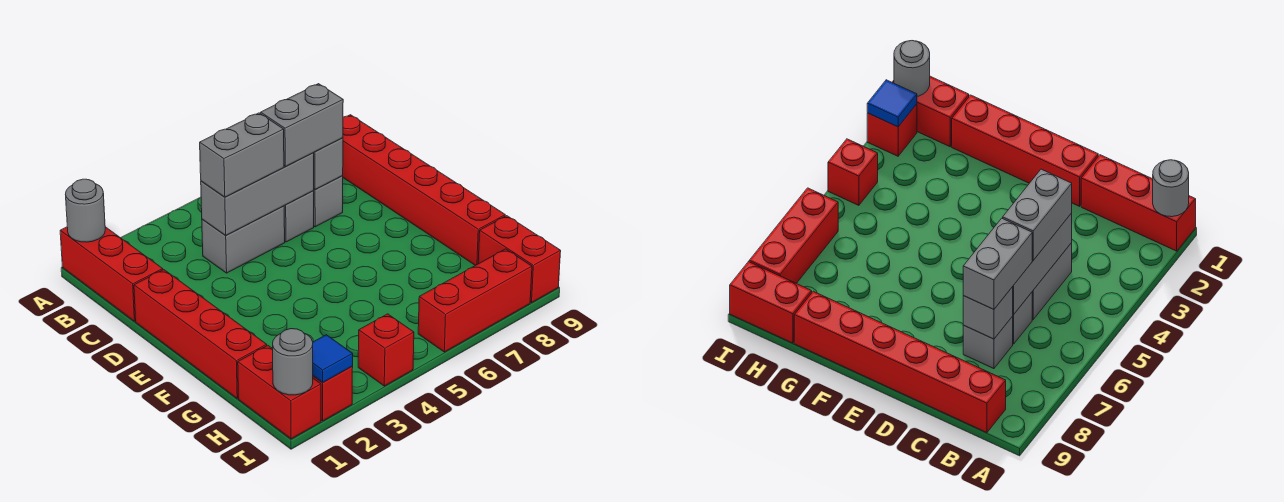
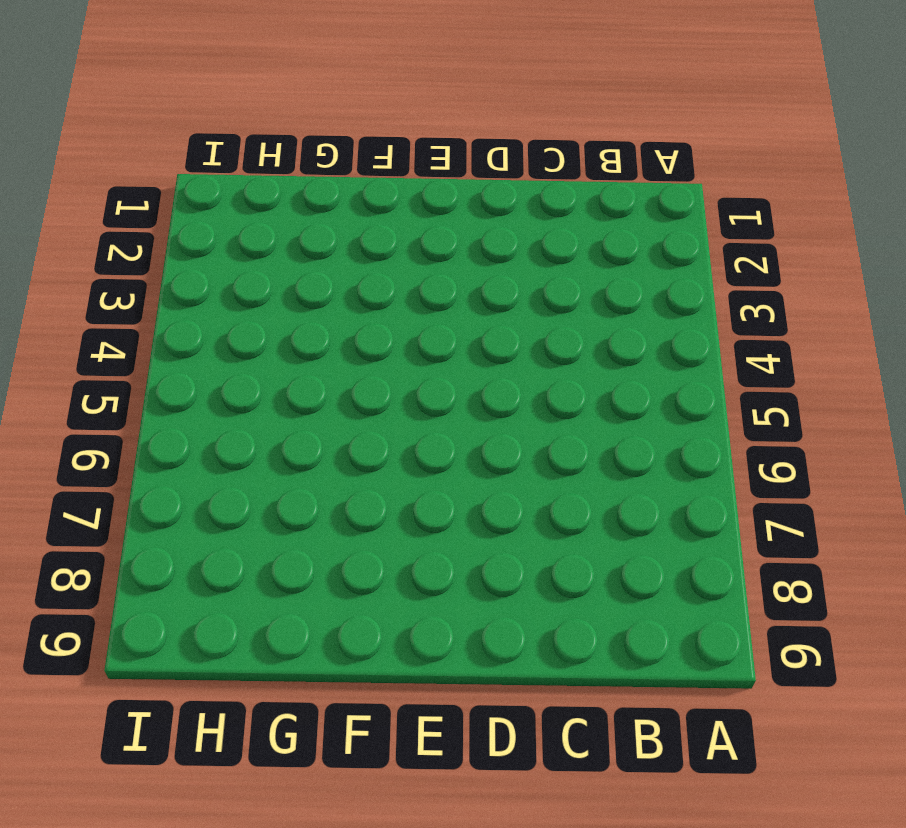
none -> red 1x3 brick [60,227,163,321]
none -> red 1x6 brick [343,115,505,265]
none -> grey 1x2 brick [202,206,285,273]

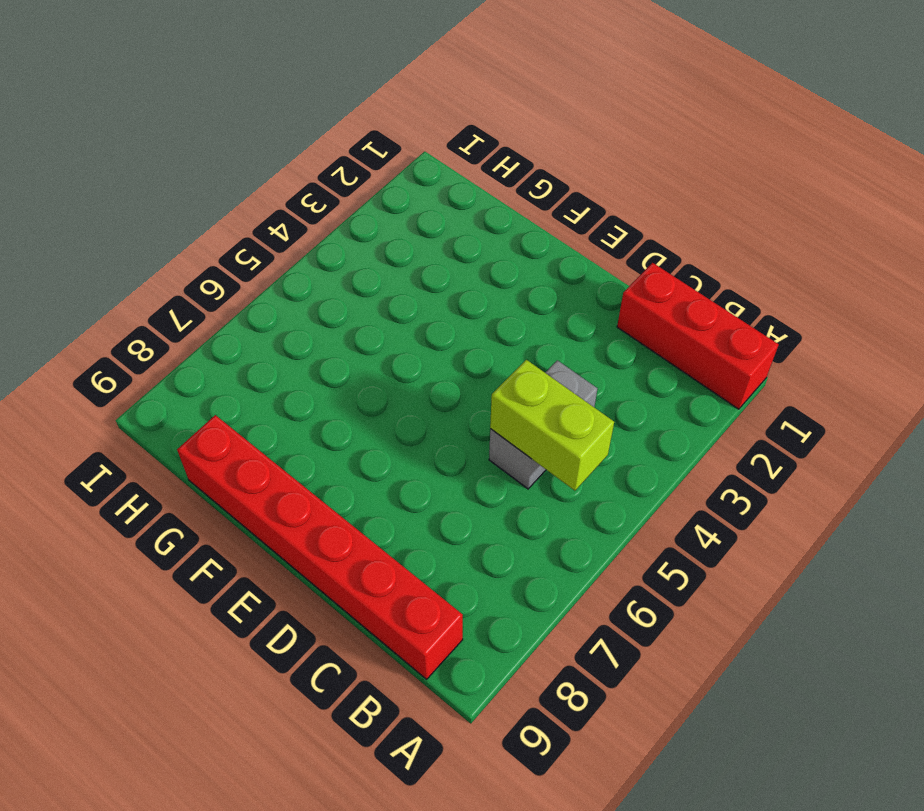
lime 1x2 brick [490,360,614,491] -> grey 1x3 brick [201,153,314,236]
none -> grey 1x1 brick [284,191,314,242]
none -> grey 1x1 brick [314,176,343,227]
none -> red 1x4 brick [134,270,267,398]

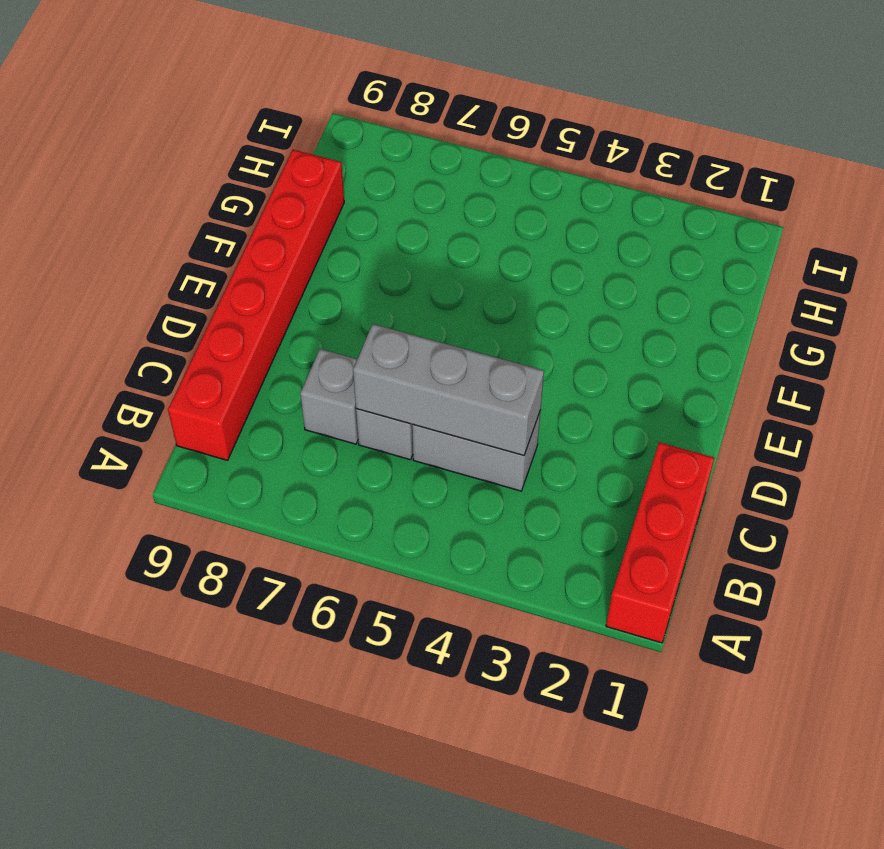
none -> red 1x4 brick [134,270,267,398]
none -> red 1x2 brick [238,345,321,439]
none -> red 1x2 brick [478,216,561,303]

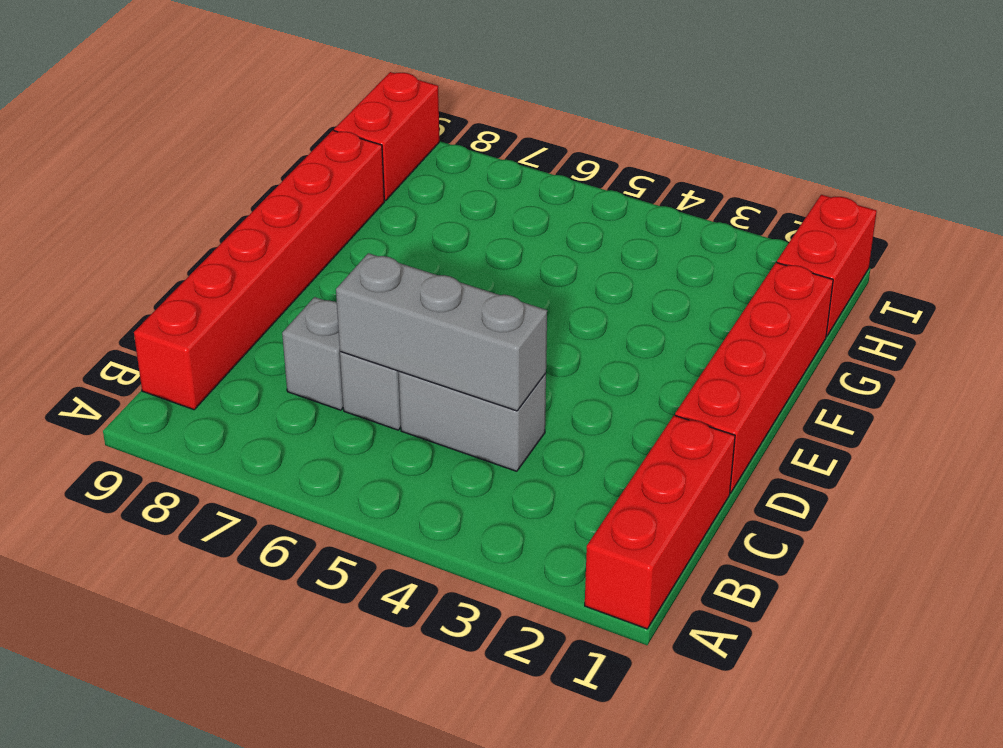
none -> red 1x1 brick [313,367,353,421]
none -> red 1x1 brick [358,314,414,386]
none -> red 1x3 brick [418,249,532,352]

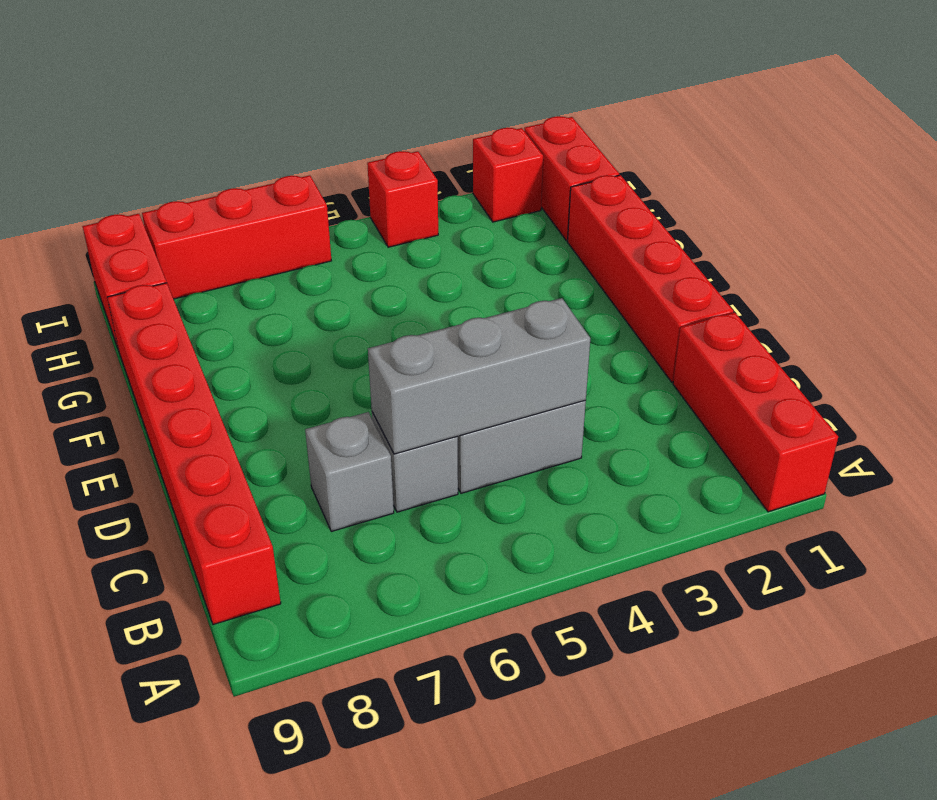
none -> grey 1x1 round brick [65,179,105,242]
none -> grey 1x1 brick [314,138,343,189]
none -> grey 1x1 round brick [273,329,313,395]

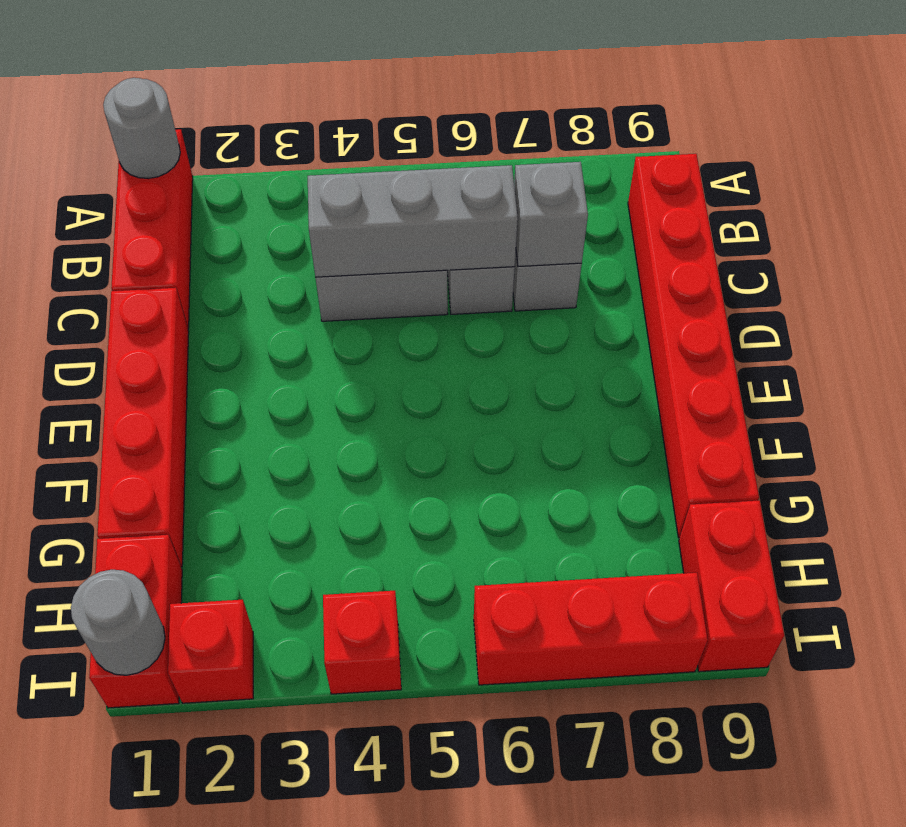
none -> blue 1x1 tile [313,335,353,383]
none -> grey 1x2 brick [200,113,284,197]
none -> grey 1x2 brick [261,84,343,167]

